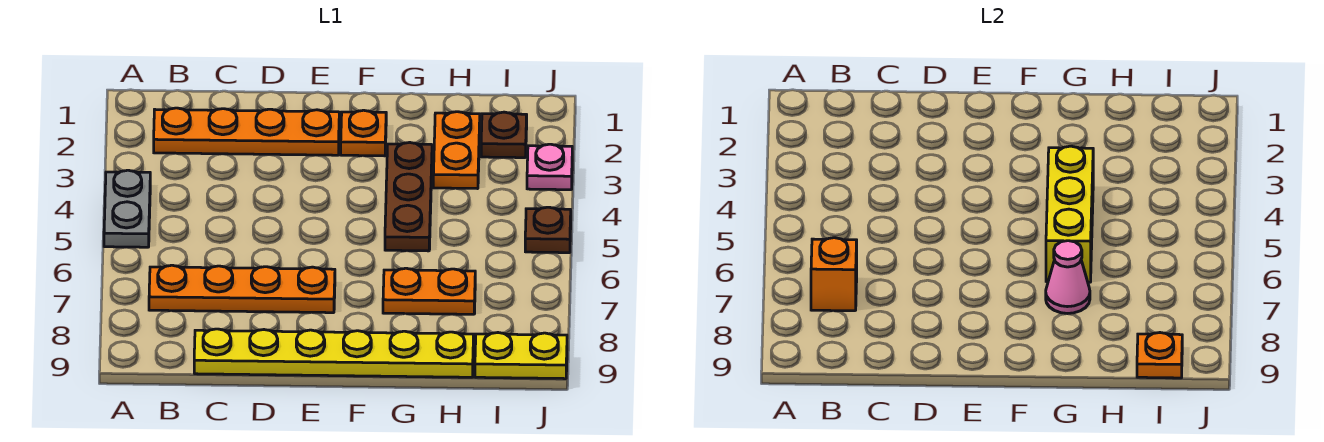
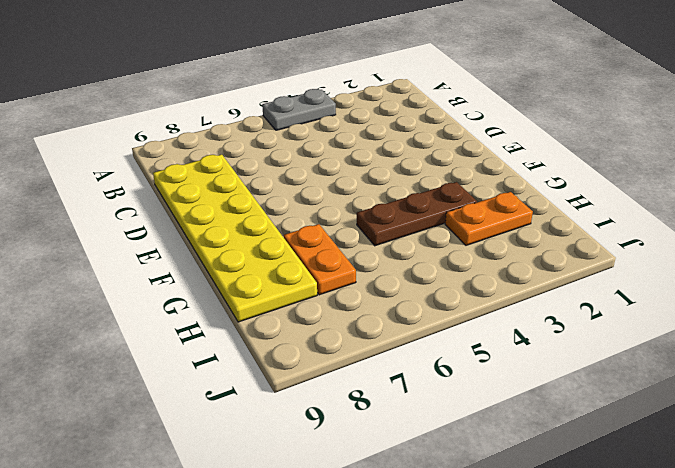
yellow 2x6 plate [153,155,317,322] -> yellow 1x6 plate [194,329,474,377]
none -> orange 1x4 plate [154,108,339,155]
none -> orange 1x4 plate [149,265,335,313]
none -> orange 1x1 plate [341,110,386,156]

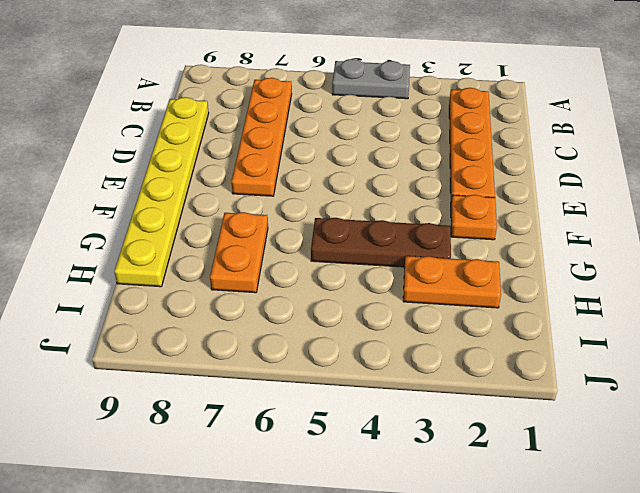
none -> brown 1x1 plate [481,112,527,158]
none -> yellow 1x2 plate [475,333,567,379]
none -> pink 1x1 plate [527,144,572,190]

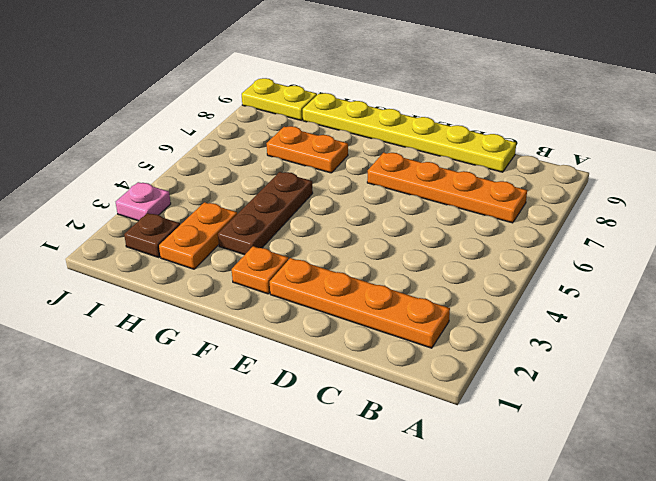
none -> grey 1x2 plate [104,170,150,247]
none -> brown 1x1 plate [525,207,571,253]
none -> orange 1x1 brick [811,238,857,311]

